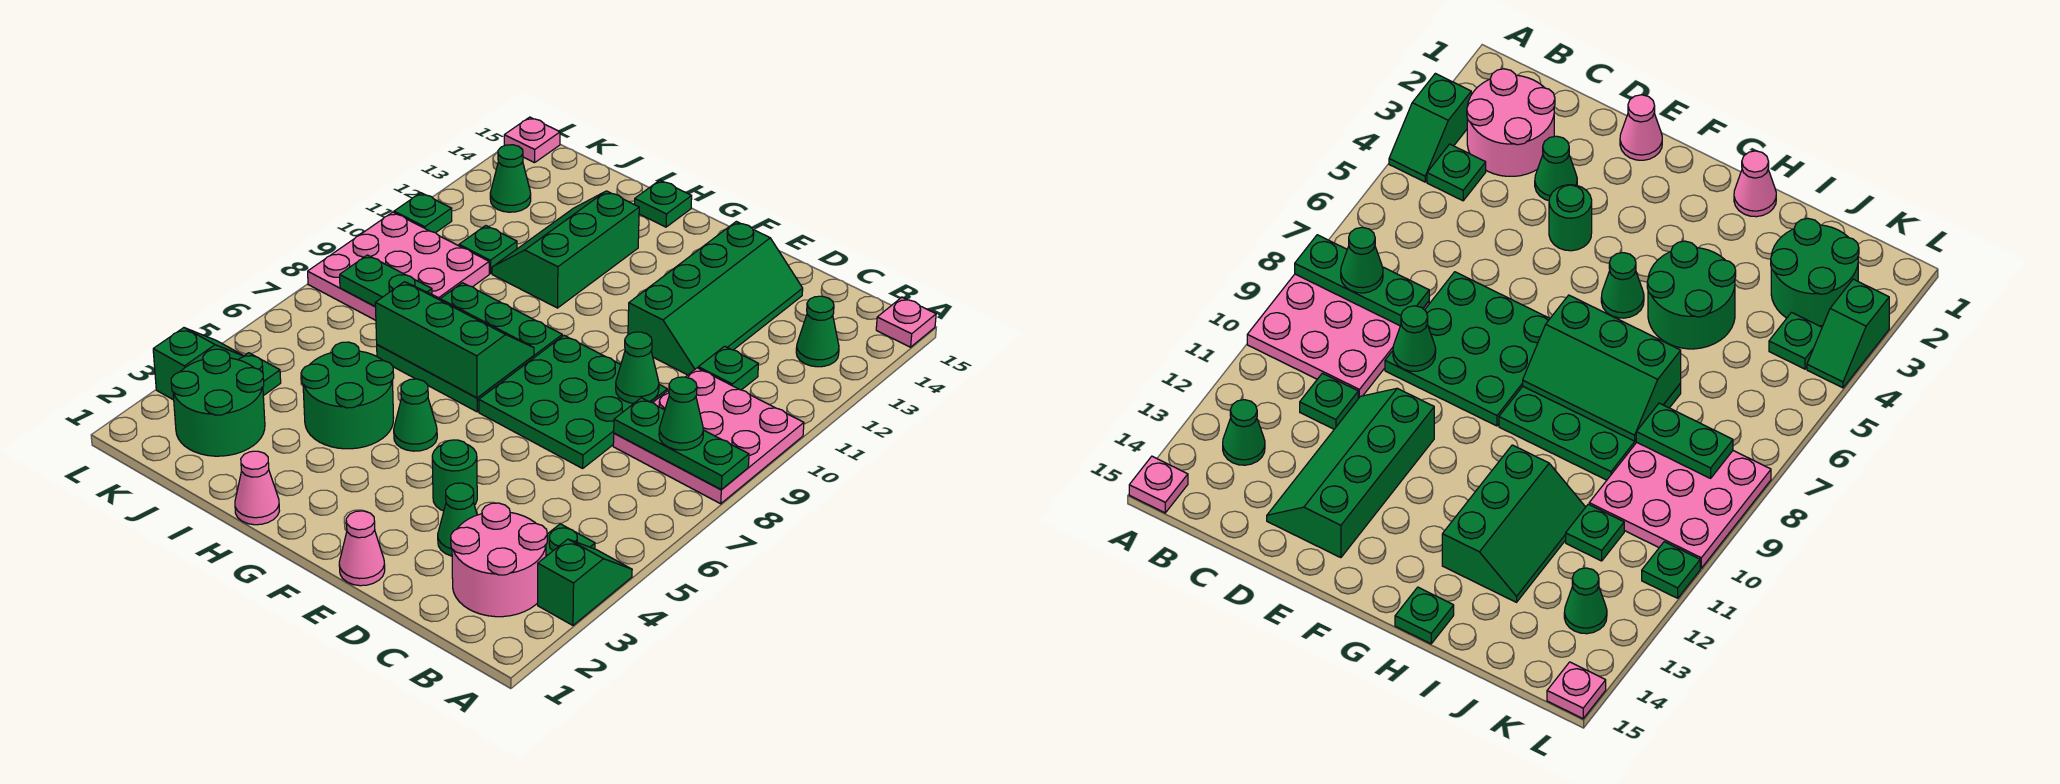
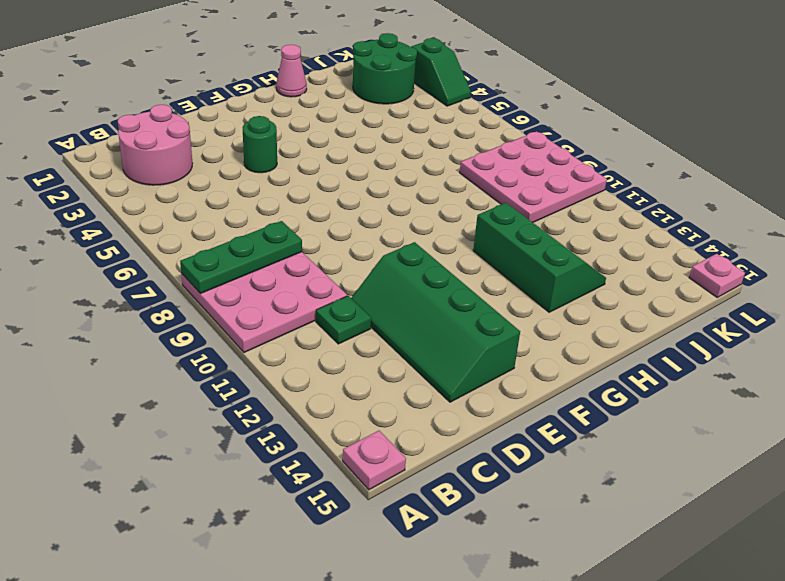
none -> green 1x2 slope [538,539,632,625]
none -> green 1x1 plate [546,524,595,556]
none -> green 1x1 cone [796,296,839,367]
none -> green 1x1 cone [438,483,477,556]

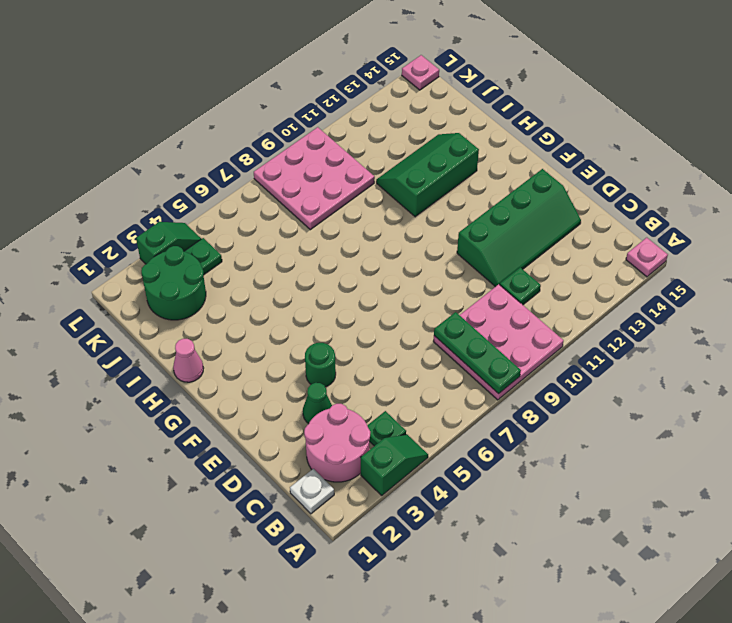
white 1x1 plate [290,469,334,514] -> none
none -> green 1x1 cone [796,296,839,367]
none -> green 3x3 plate [479,335,667,468]
none -> pink 1x1 cone [339,511,385,586]
none -> green 1x1 cone [394,379,437,451]

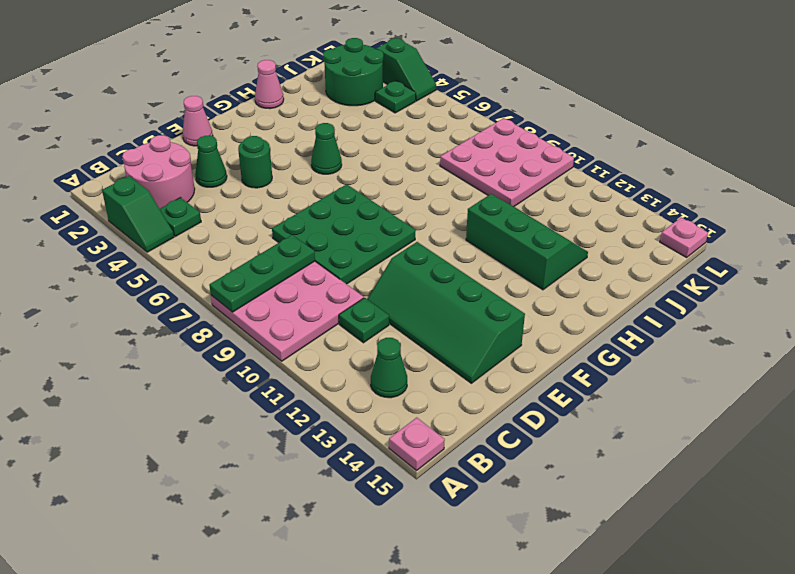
none -> green 3x3 plate [377,283,562,412]
none -> green 2x2 round brick [302,342,394,449]
none -> green 1x1 plate [635,180,692,227]
none -> green 1x1 plate [459,226,517,274]

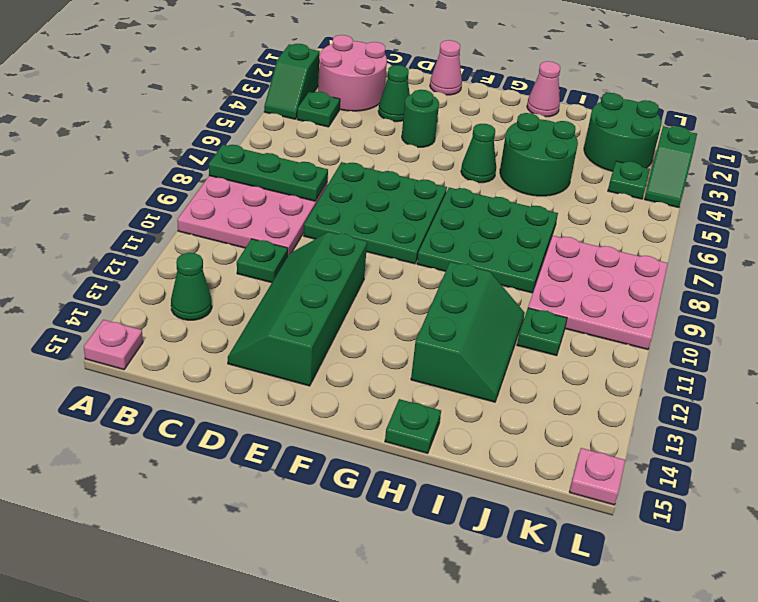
none -> green 1x1 cone [490,145,531,212]
none -> green 1x1 plate [394,193,452,233]
none -> green 1x1 cone [616,332,659,403]
none -> green 2x3 slope [375,282,534,398]

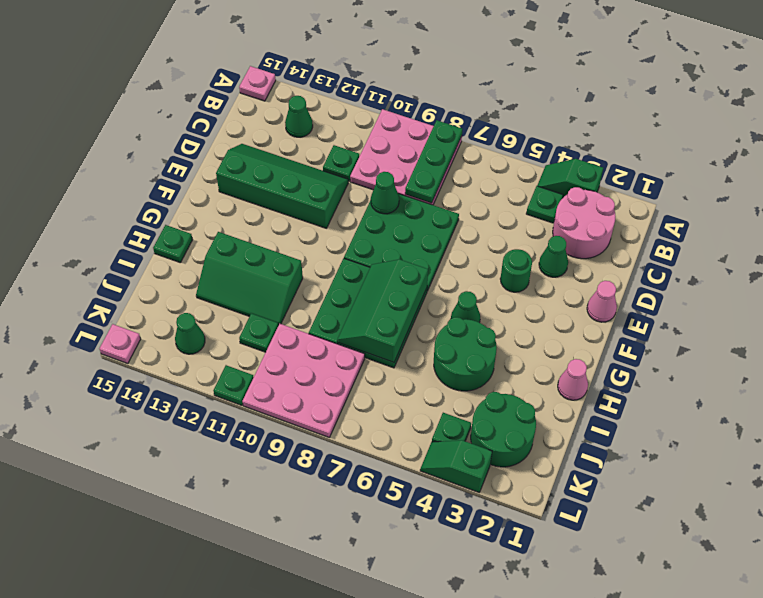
none -> green 1x2 plate [340,255,432,307]
none -> green 1x1 cone [659,377,704,450]

